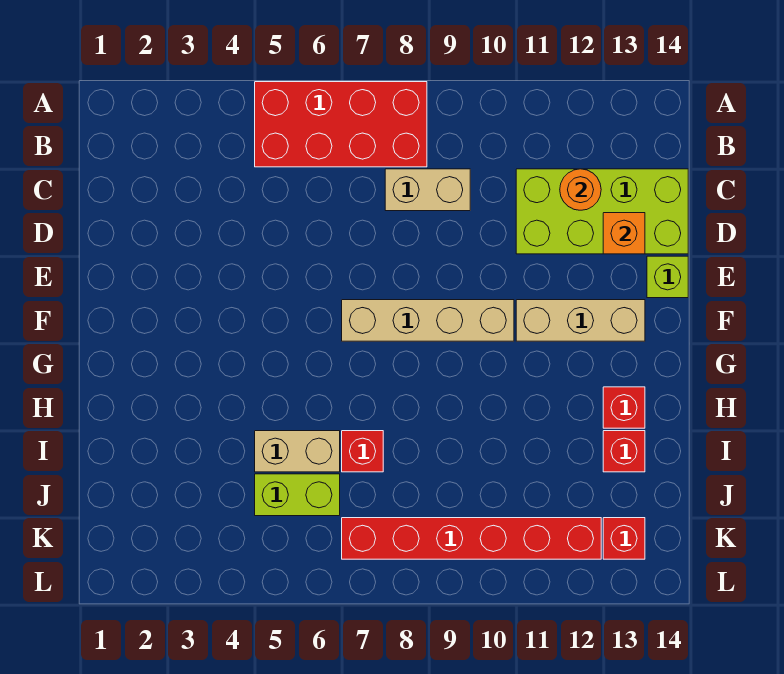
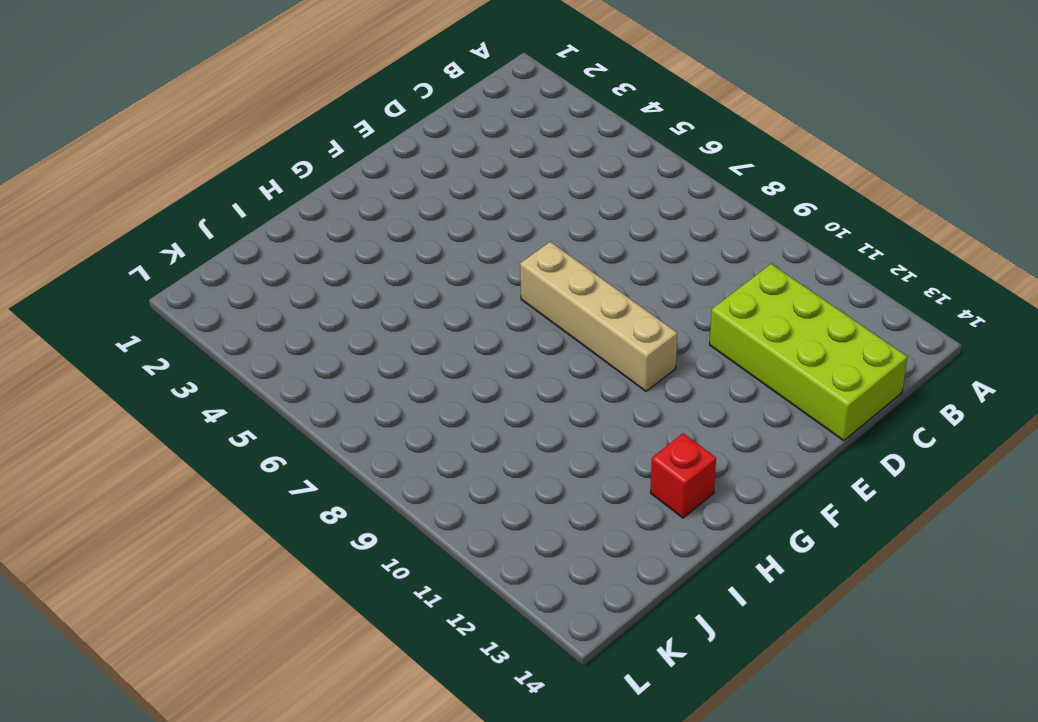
none -> red 2x4 brick [255,82,427,167]
none -> tan 1x2 brick [385,169,470,211]
none -> lime 1x1 brick [647,256,688,298]

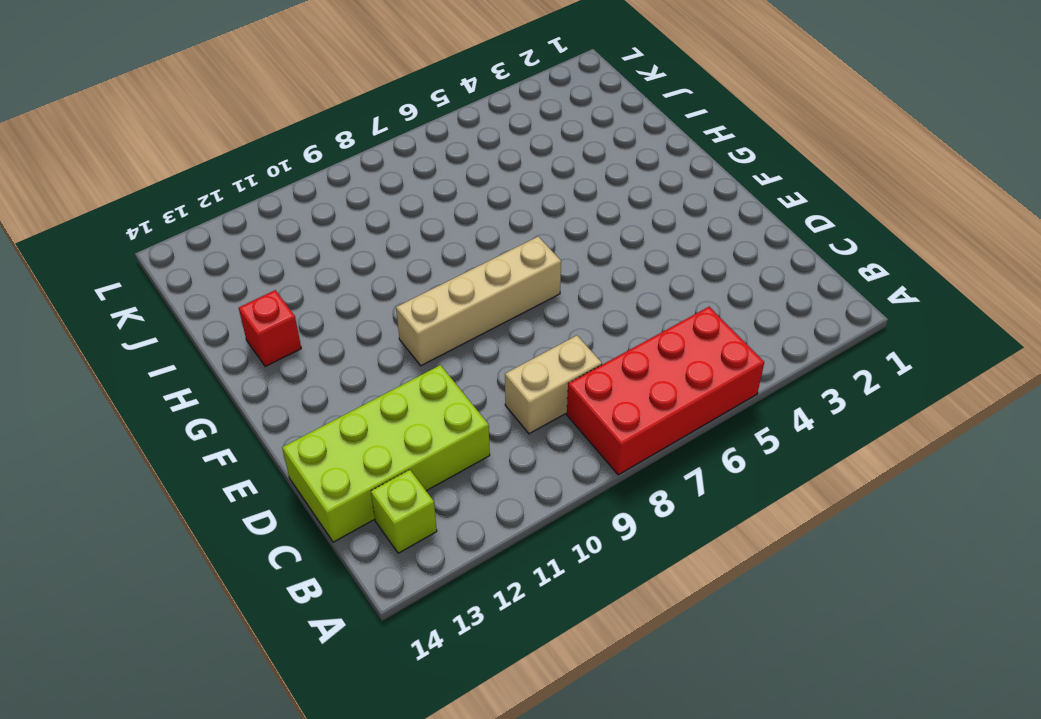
lime 1x1 brick [371,470,437,553] -> lime 1x1 brick moved to [647,256,688,298]
none -> tan 1x3 brick [516,300,645,341]
none -> tan 1x2 brick [255,431,340,472]
none -> red 1x1 brick [342,431,383,472]

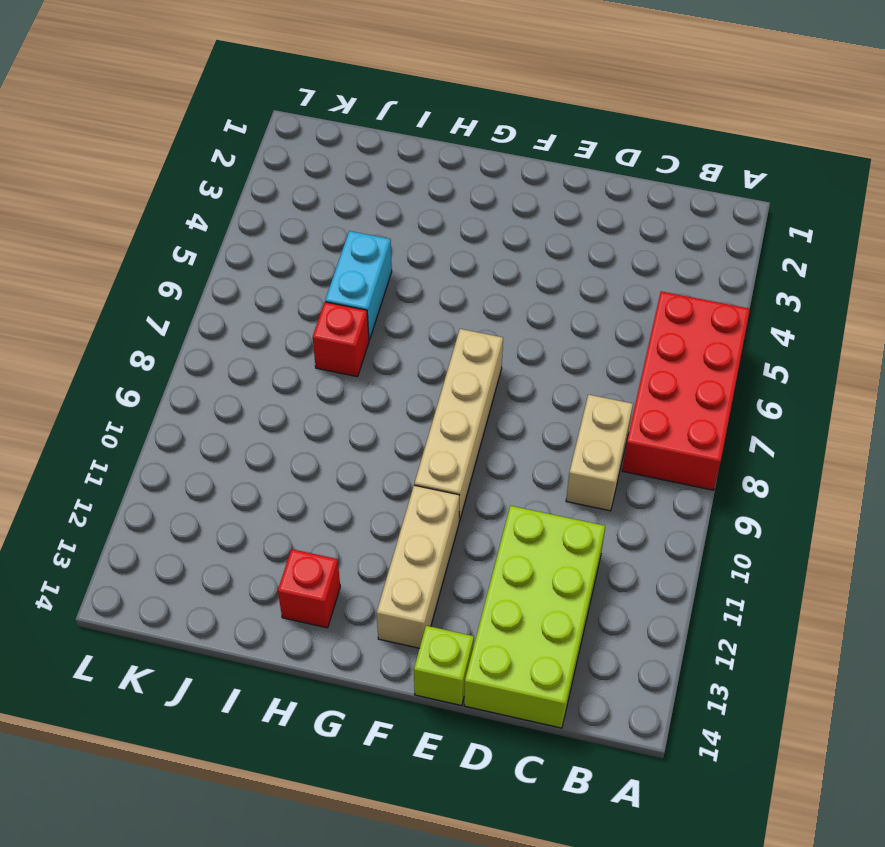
cyan 1x2 brick [325,231,392,340] -> tan 1x2 brick [255,431,340,472]
none -> red 1x1 brick [603,431,645,472]
none -> lime 1x2 brick [255,474,340,516]
none -> red 1x6 brick [342,518,601,559]

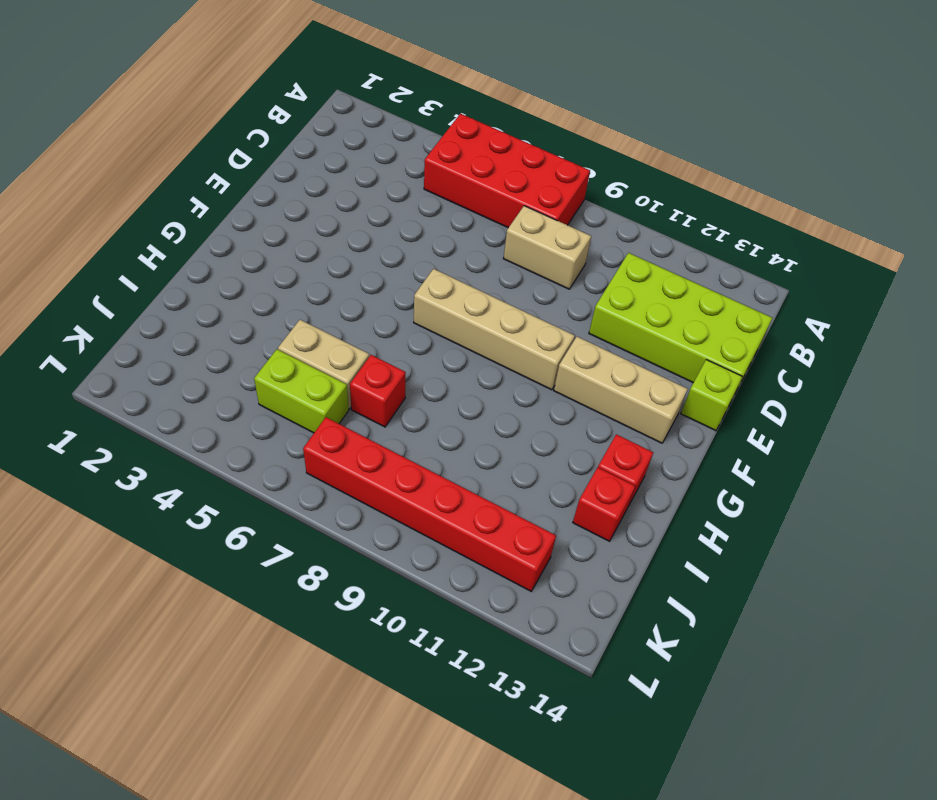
none -> red 1x1 brick [603,518,645,559]
none -> orange 1x1 round brick [560,169,601,210]
none -> orange 1x1 brick [603,213,645,254]

